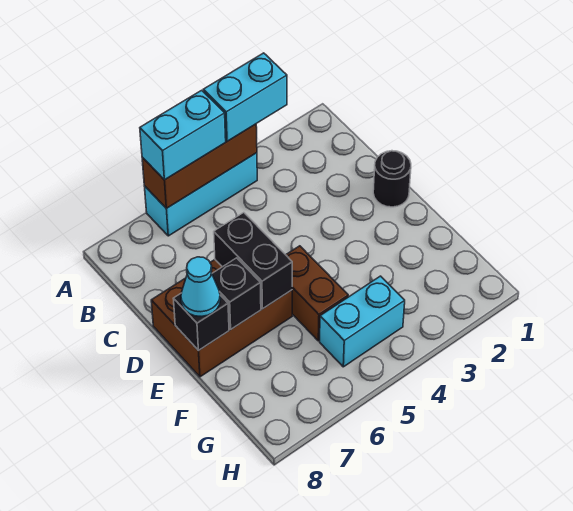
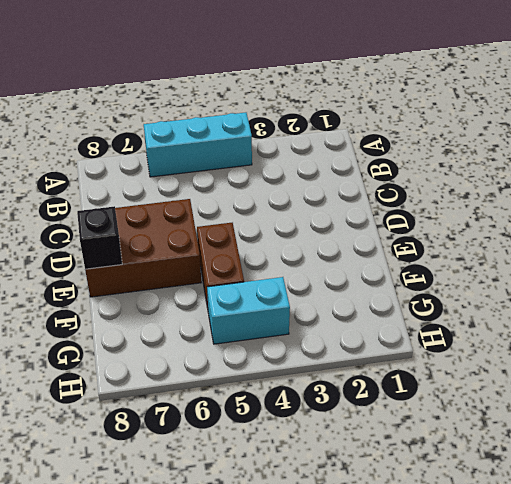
none -> black 1x1 round brick [373,151,411,207]
none -> brown 1x3 brick [142,124,257,208]
none -> black 1x2 brick [214,213,292,309]

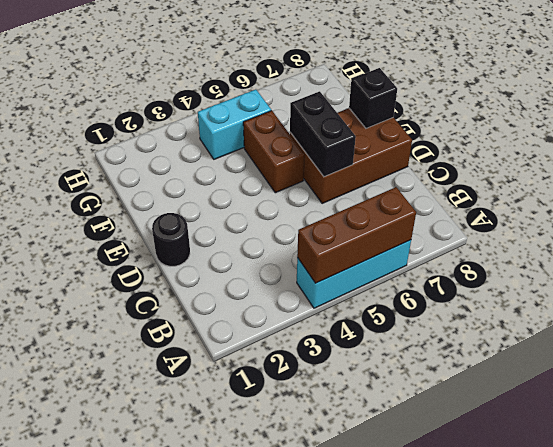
none -> black 1x1 brick [212,258,261,329]
none -> cyan 1x2 brick [203,53,287,141]
none -> cyan 1x2 brick [140,90,226,180]

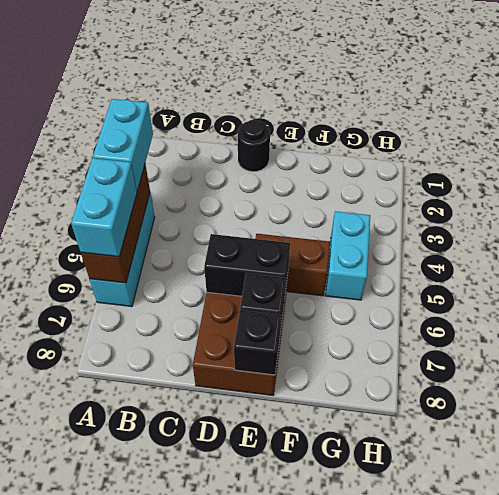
none -> cyan 1x1 cone [181,257,220,316]

